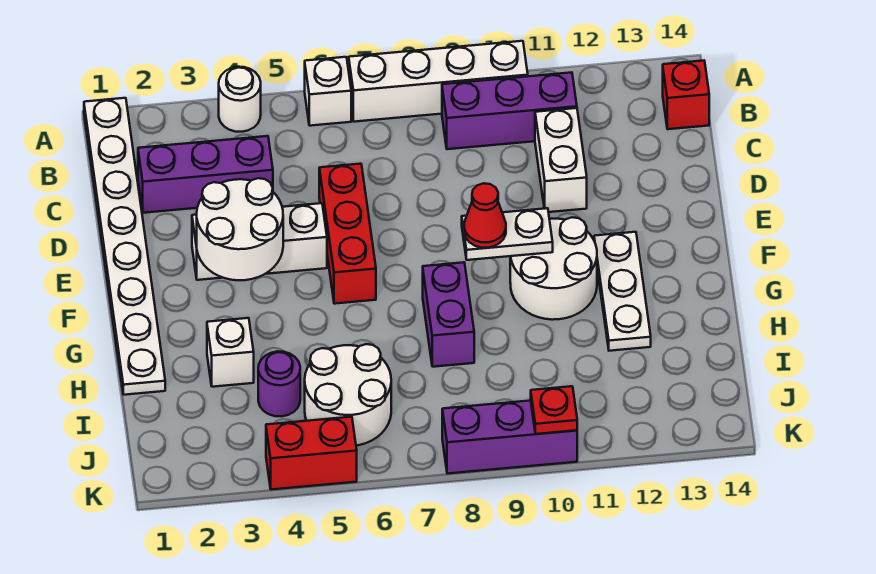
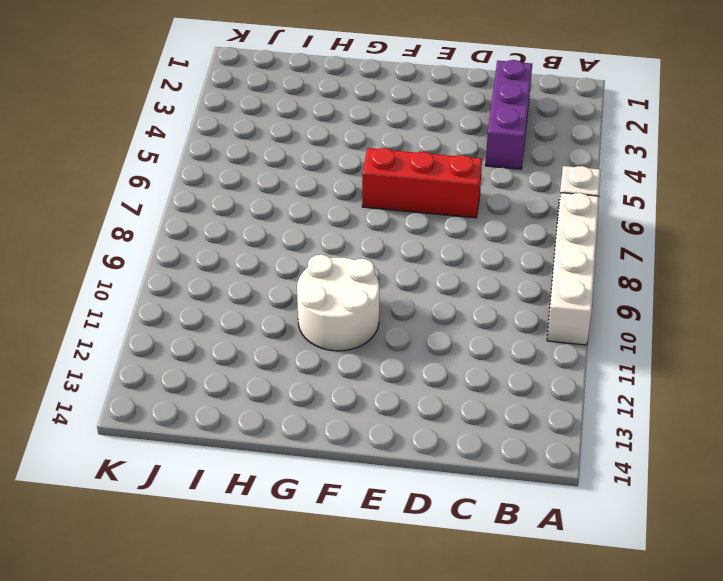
none -> white 1x8 plate [84,98,165,395]
none -> white 1x1 round brick [219,67,261,132]
none -> purple 1x3 brick [442,72,577,149]

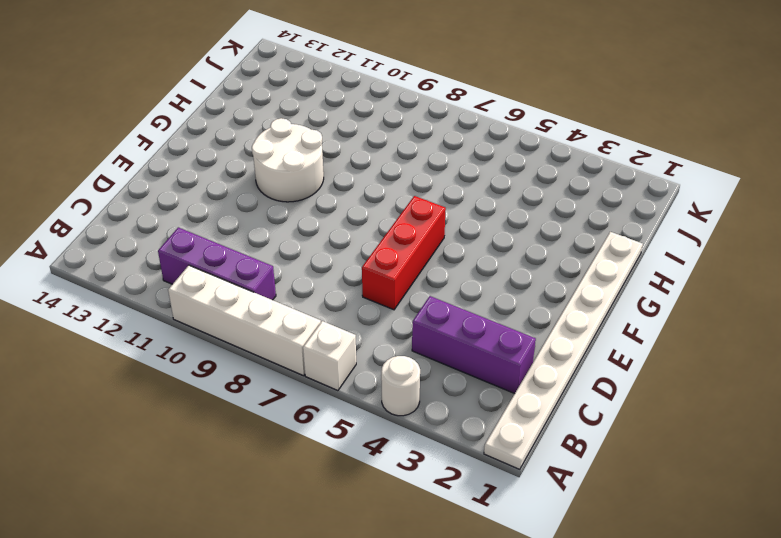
none -> red 1x1 brick [663,61,709,129]
none -> white 1x2 brick [535,108,587,212]
none -> white 1x3 brick [192,203,327,280]

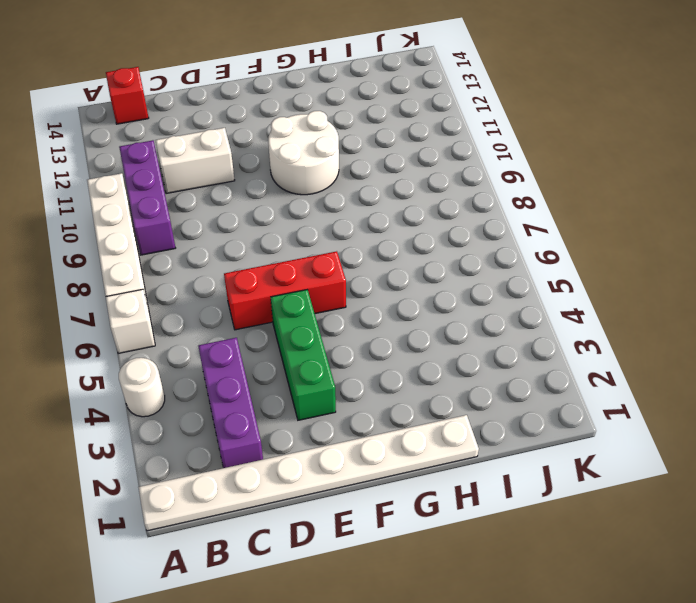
green 1x3 brick [271,290,336,420] -> white 1x3 brick [192,203,327,280]
none -> white 1x3 plate [594,232,651,351]
none -> purple 1x2 brick [423,262,474,367]
none -> white 1x1 brick [207,318,254,387]

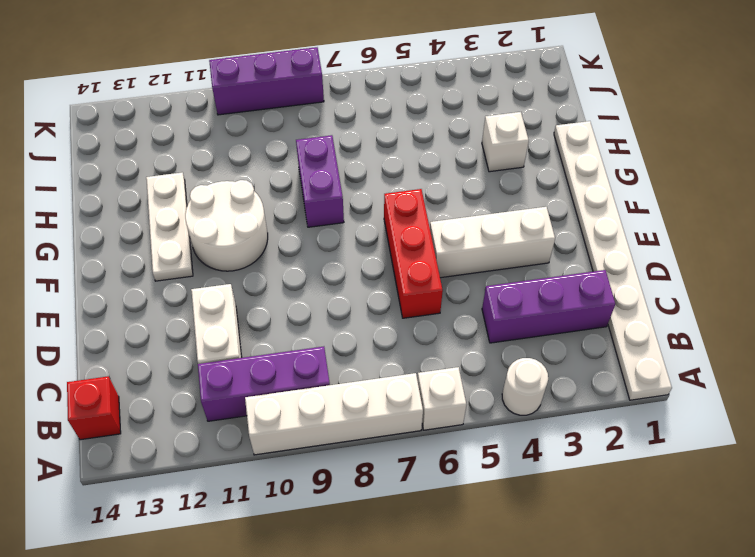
none -> purple 1x1 round brick [258,351,300,417]
none -> white 2x2 round brick [305,344,391,446]
none -> red 1x2 brick [266,417,357,490]

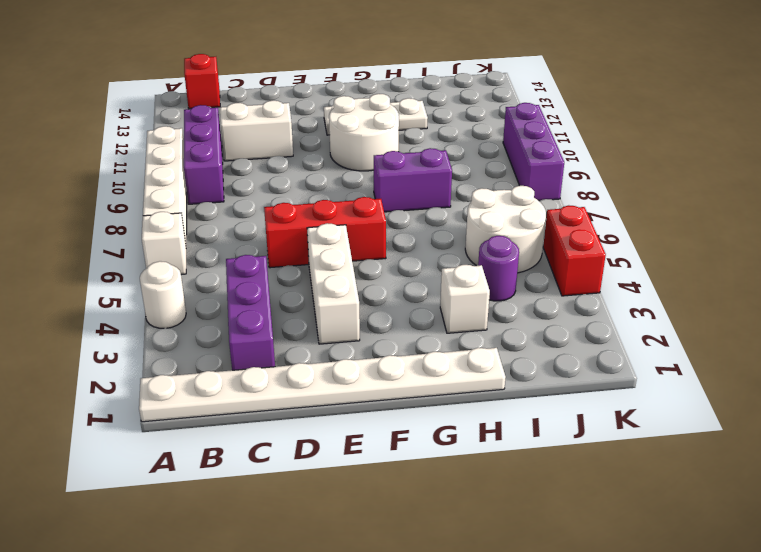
none -> white 2x2 round brick [197,178,283,280]
none -> white 1x2 plate [462,208,553,260]
none -> red 1x1 plate [531,386,577,434]

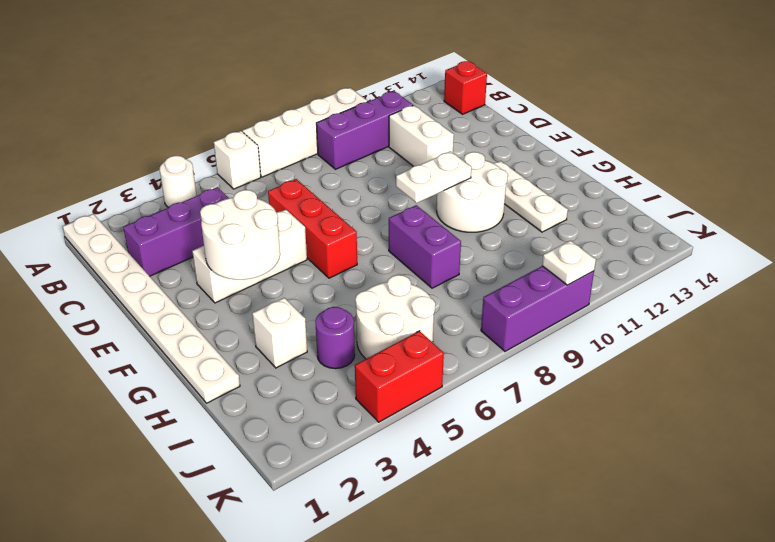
white 1x1 plate [542,240,596,285] -> red 1x1 plate [531,386,577,434]
none -> red 1x1 cone [464,183,506,248]

